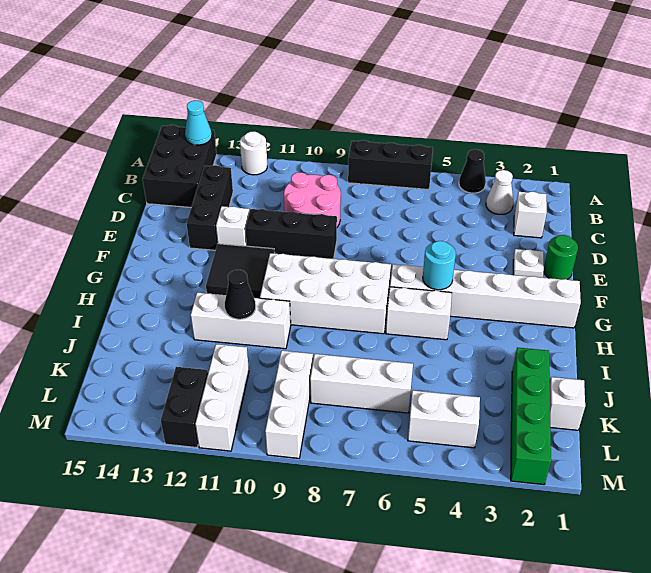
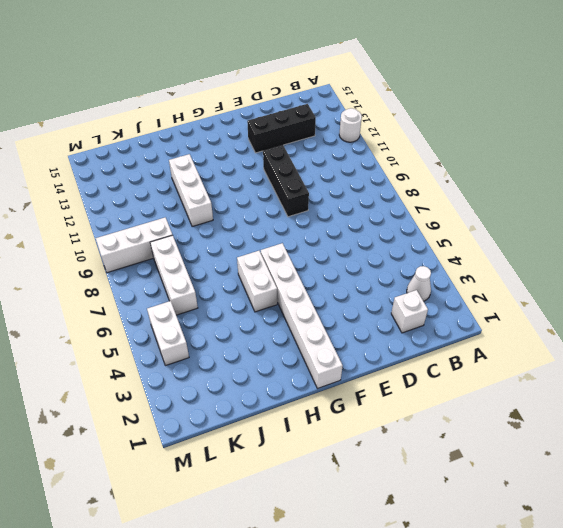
none -> black 1x1 cone [459,149,486,193]
none -> black 1x3 brick [348,140,433,190]
none -> black 2x3 brick [143,125,217,207]

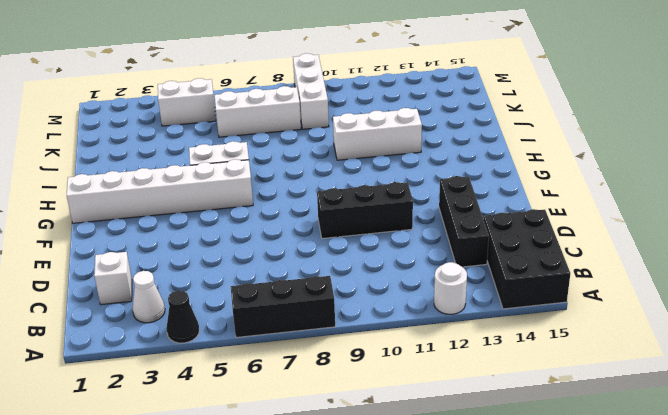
none -> pink 2x2 round brick [284,172,341,227]
none -> green 1x1 round brick [544,235,578,279]
none -> white 1x1 plate [513,249,544,278]

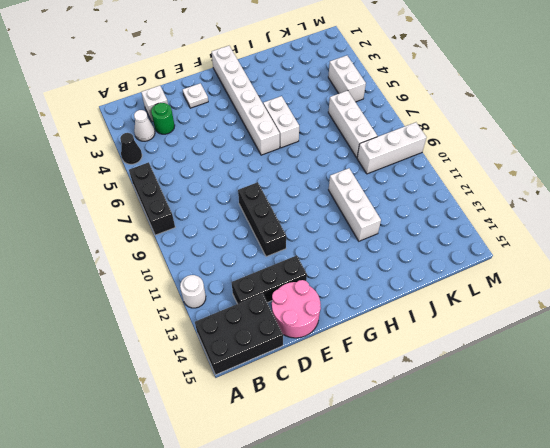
green 1x1 round brick [151,103,175,134] -> green 1x1 round brick moved to [544,235,578,279]
pink 2x2 round brick [272,280,321,338] -> pink 2x2 round brick moved to [284,172,341,227]
none -> white 1x1 brick [216,206,249,246]
none -> black 2x2 tile [206,244,275,298]
none -> white 2x4 brick [260,253,391,334]

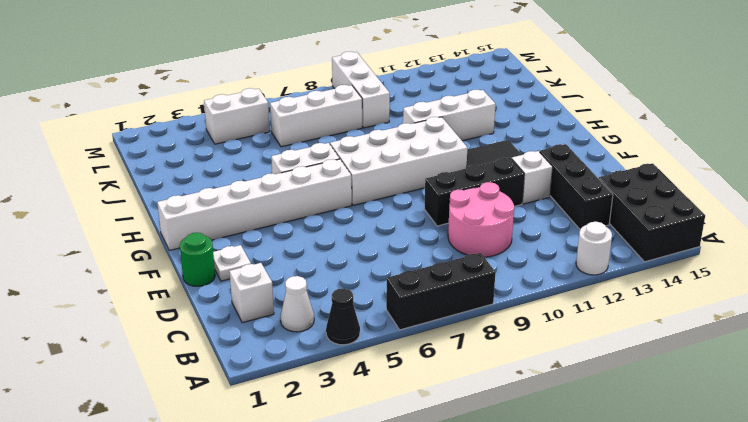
none -> green 1x4 brick [511,348,551,485]
none -> white 1x1 brick [550,377,585,430]
none -> white 1x3 brick [195,344,249,451]

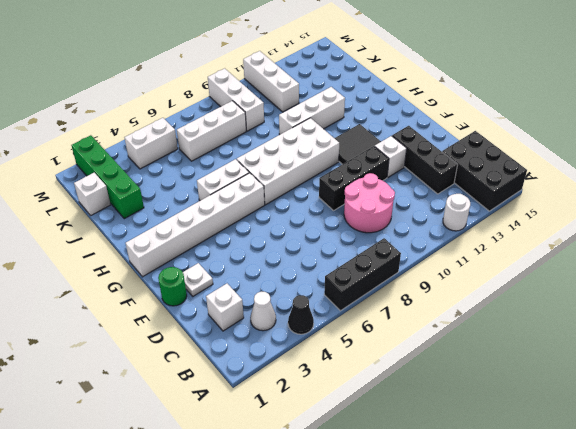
none -> black 1x2 brick [161,367,208,448]
none -> cyan 1x1 cone [185,101,212,145]
none -> cyan 1x1 round brick [423,241,456,290]

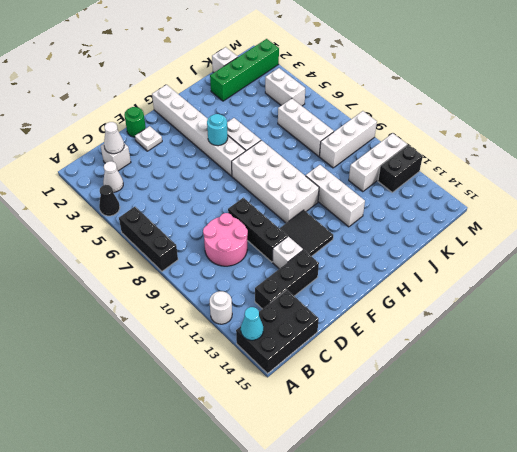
white 1x1 cone [104,122,124,154] -> none
none -> black 1x1 cone [225,270,256,319]

